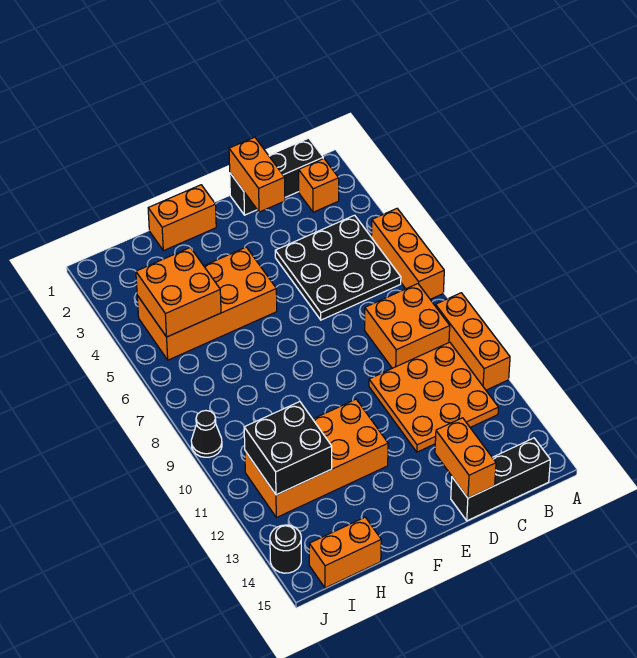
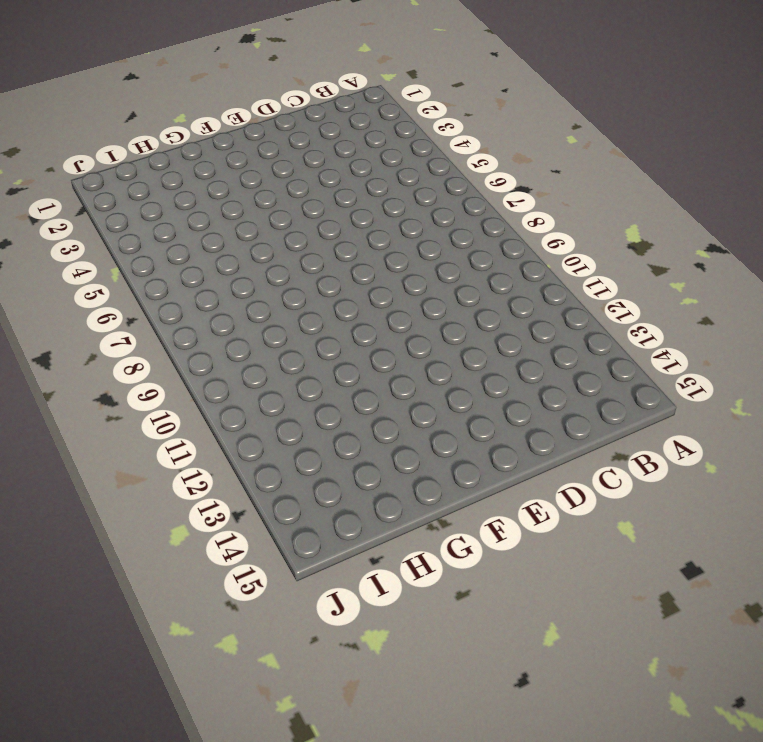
none -> orange 1x3 brick [371,209,444,299]
none -> orange 1x3 brick [435,293,510,390]
none -> black 1x3 brick [230,138,323,215]

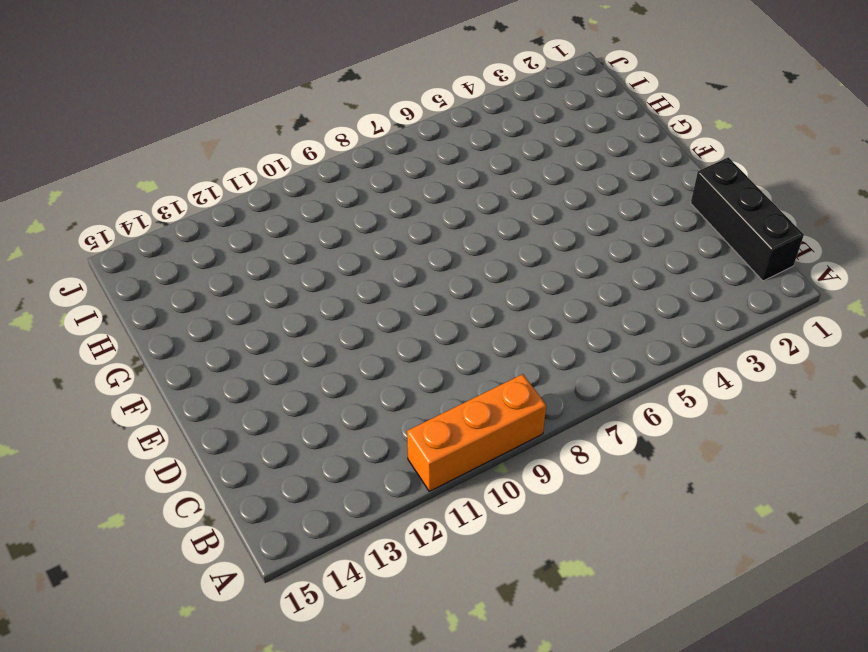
none -> orange 1x3 brick [371,209,444,299]
none -> orange 1x1 brick [299,158,339,212]
none -> black 3x3 plate [275,215,401,320]

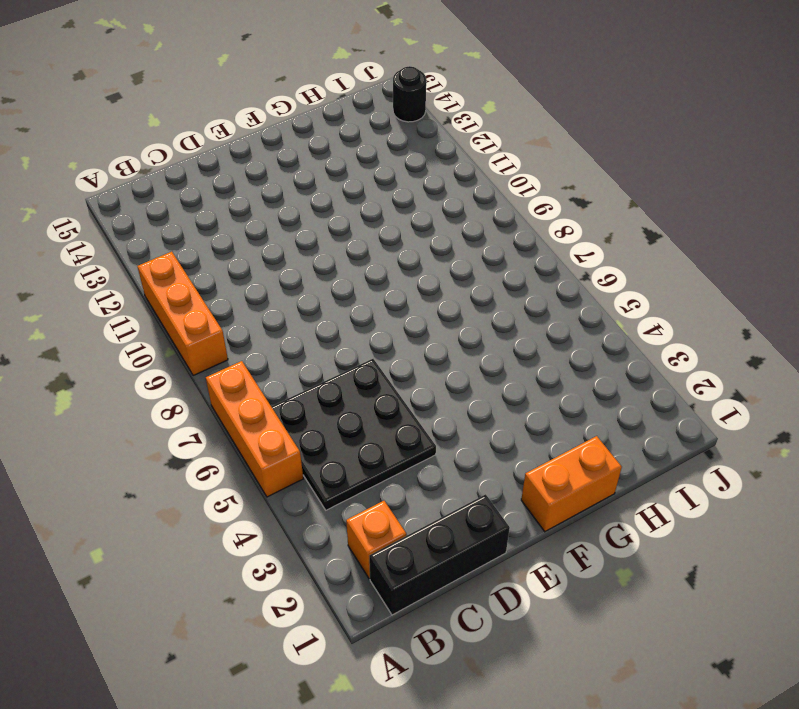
none -> orange 2x2 brick [364,284,450,368]
none -> orange 3x3 plate [369,342,499,452]
none -> black 1x3 brick [451,438,550,521]

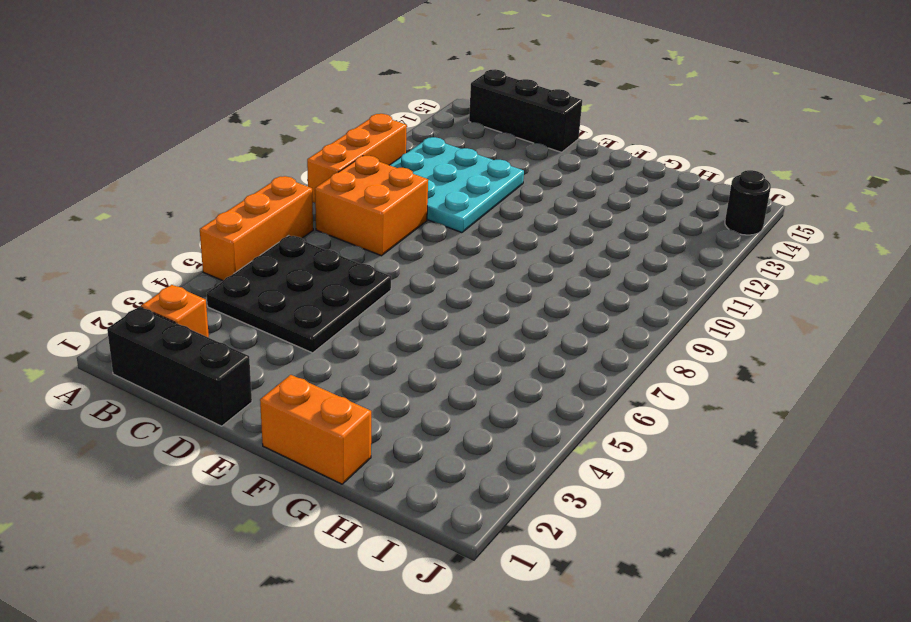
cyan 3x3 plate [390,137,524,233] -> orange 3x3 plate [369,342,499,452]
none -> orange 2x4 brick [137,247,277,360]
none -> orange 2x4 brick [245,399,388,518]
none -> orange 1x2 brick [309,517,381,588]

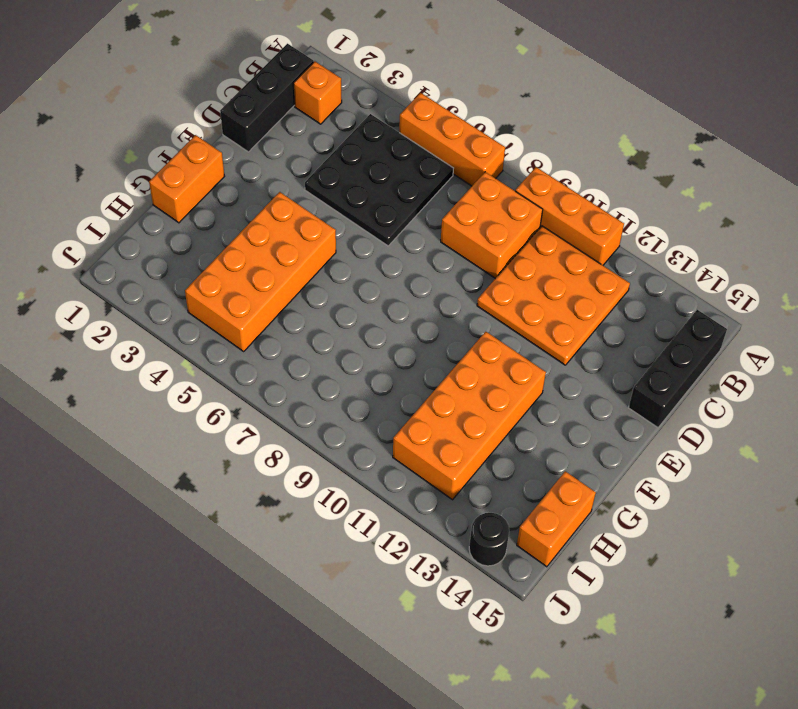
none -> black 1x1 cone [191,411,222,457]
none -> orange 1x2 brick [229,137,285,212]
none -> orange 1x2 brick [435,418,496,498]

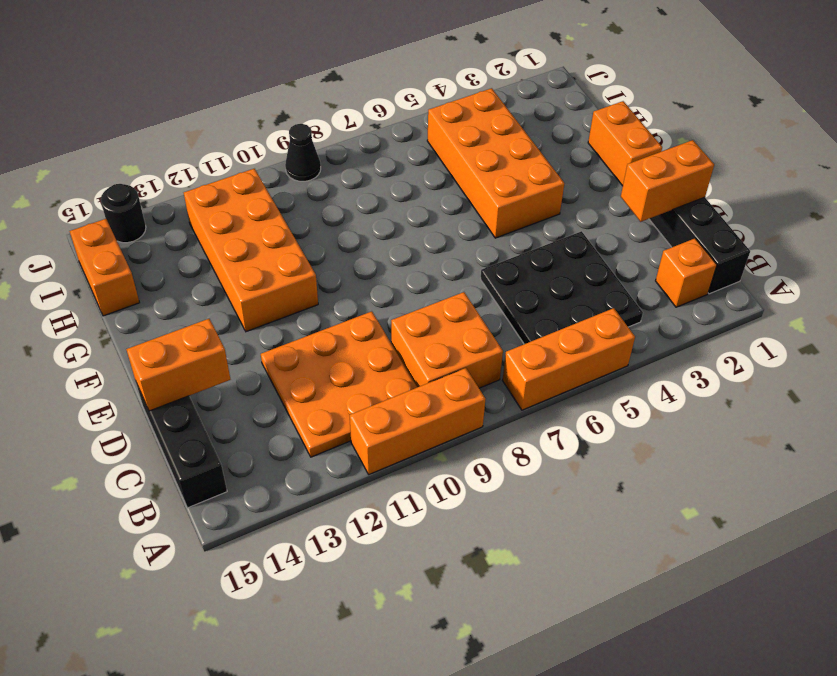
none -> orange 2x2 brick [136,247,221,337]
none -> black 2x2 brick [244,402,332,495]

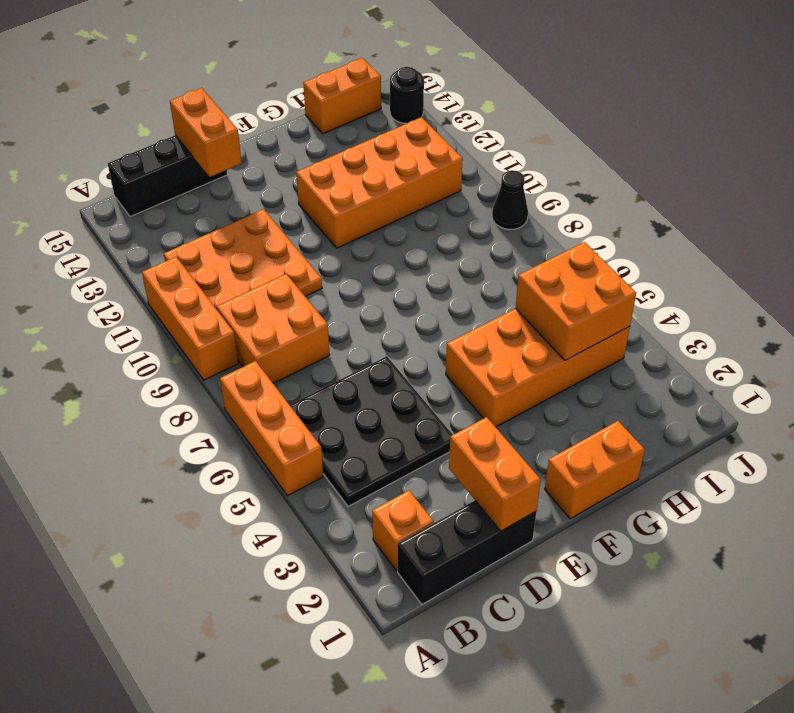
none -> black 2x2 brick [244,402,332,495]

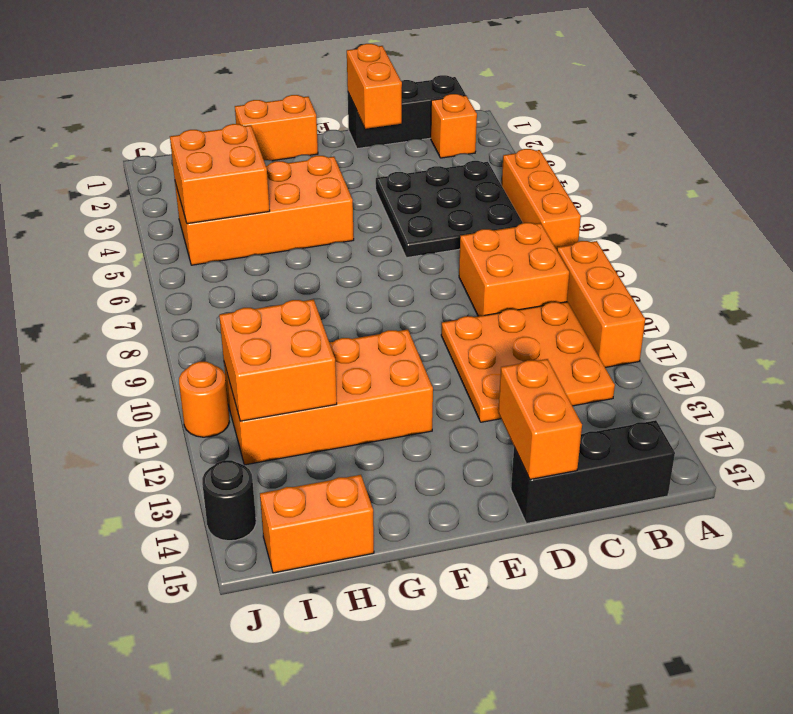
orange 2x2 brick [219,299,337,421] -> black 2x2 brick [244,402,332,495]
orange 1x1 round brick [179,362,230,437] -> none
none -> black 1x1 cone [191,411,222,457]

